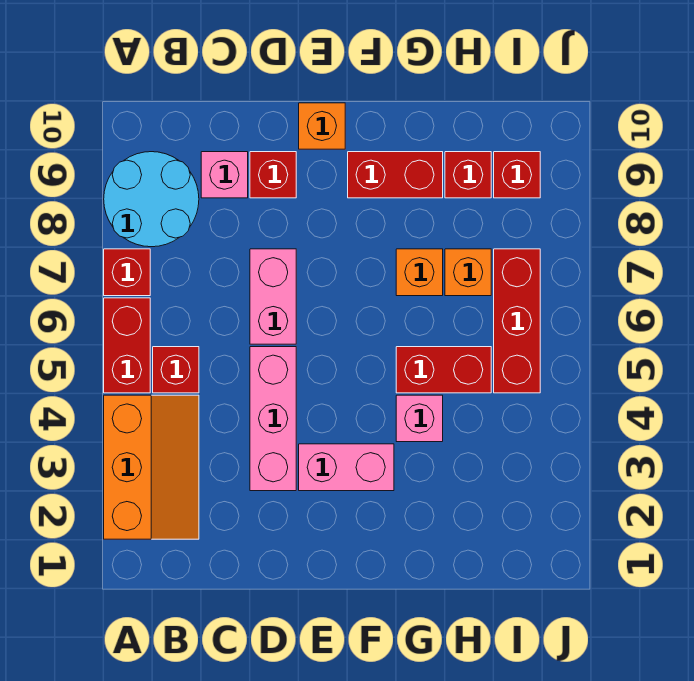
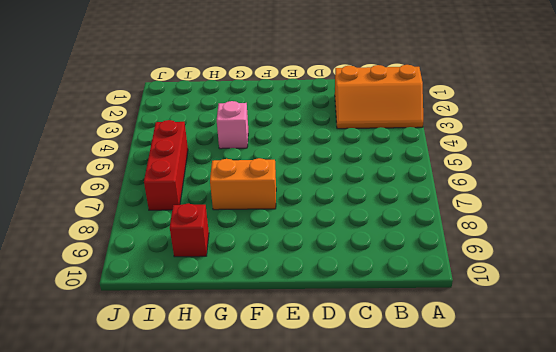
orange 2x3 slope [335,65,423,129] -> orange 2x3 slope turned to [104,395,199,539]
orange 1x2 brick [210,158,276,210] -> orange 1x1 brick [396,249,443,296]
none -> red 1x2 brick [104,298,150,393]
none -> red 1x1 brick [104,249,150,296]
none -> cyan 2x2 round brick [104,152,199,247]

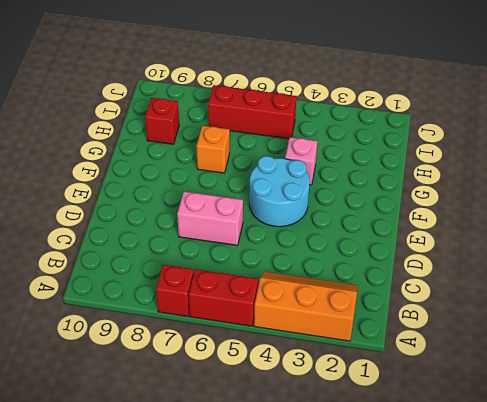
cyan 2x2 round brick [249,156,310,227] -> cyan 2x2 round brick moved to [104,152,199,247]
none -> red 1x1 brick [153,347,199,393]
none -> pink 1x1 brick [201,152,248,198]
none -> pink 1x3 brick [250,347,296,491]

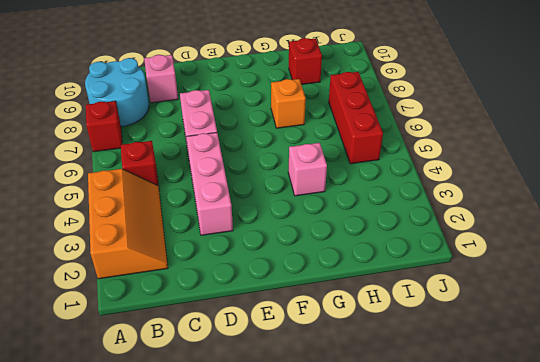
none -> red 1x2 brick [104,298,150,393]
none -> red 1x1 brick [250,152,296,198]
none -> pink 1x2 brick [299,444,394,491]

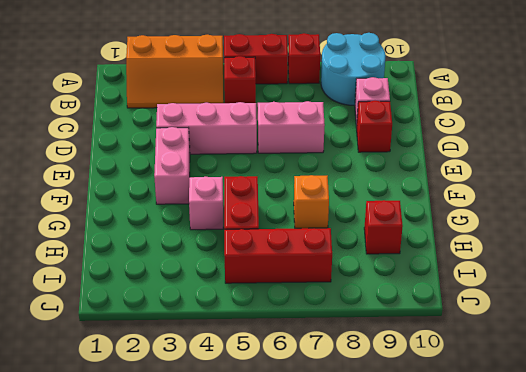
none -> orange 1x1 brick [299,103,345,149]
none -> red 1x2 brick [348,152,443,198]
none -> orange 1x1 brick [445,249,491,296]

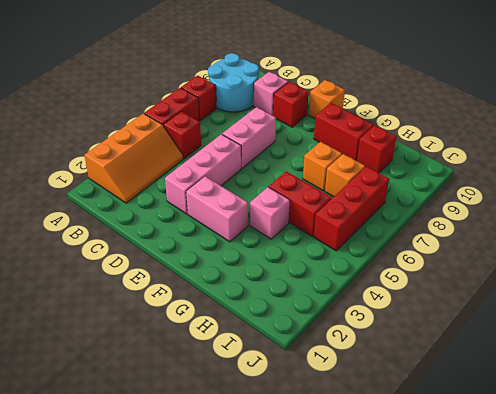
none -> red 1x1 brick [494,152,540,198]

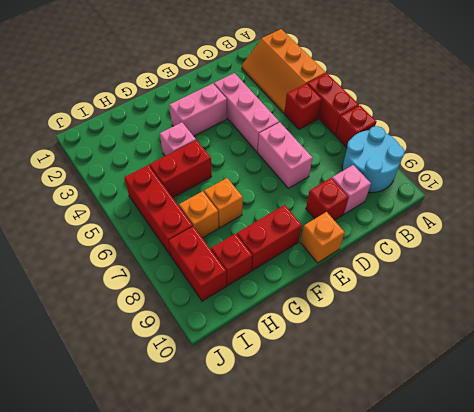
red 1x2 brick [169,226,226,301] -> red 1x1 brick [494,152,540,198]

